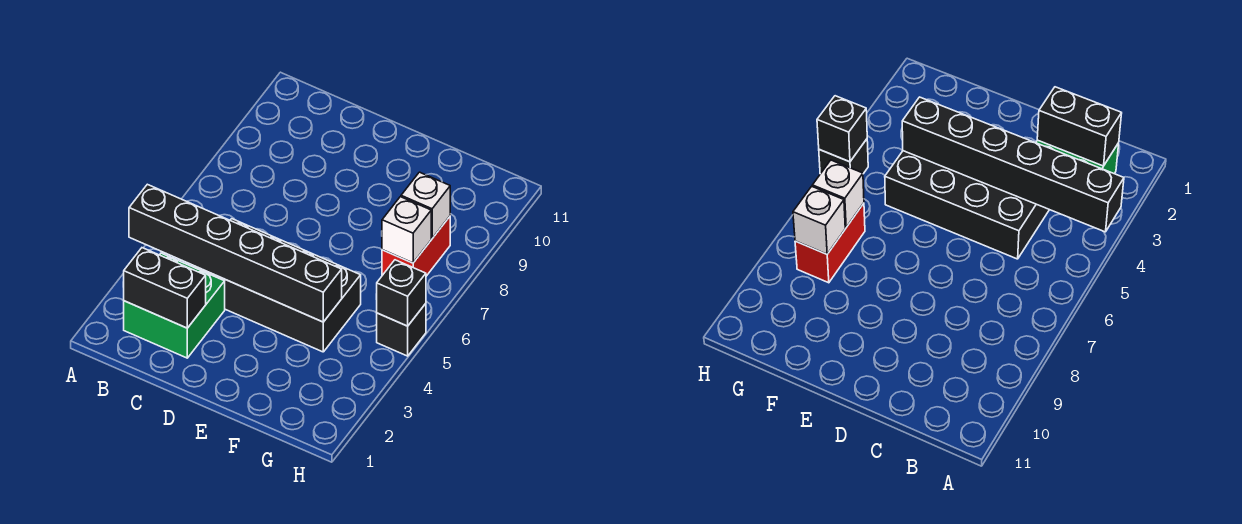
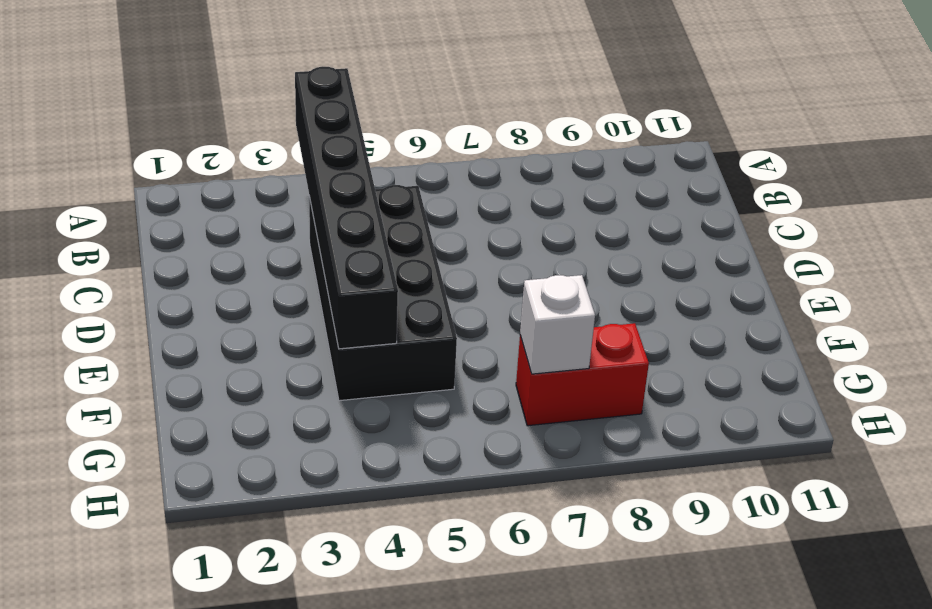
none -> green 2x2 brick [124,253,225,358]
none -> black 1x1 brick [377,304,426,356]

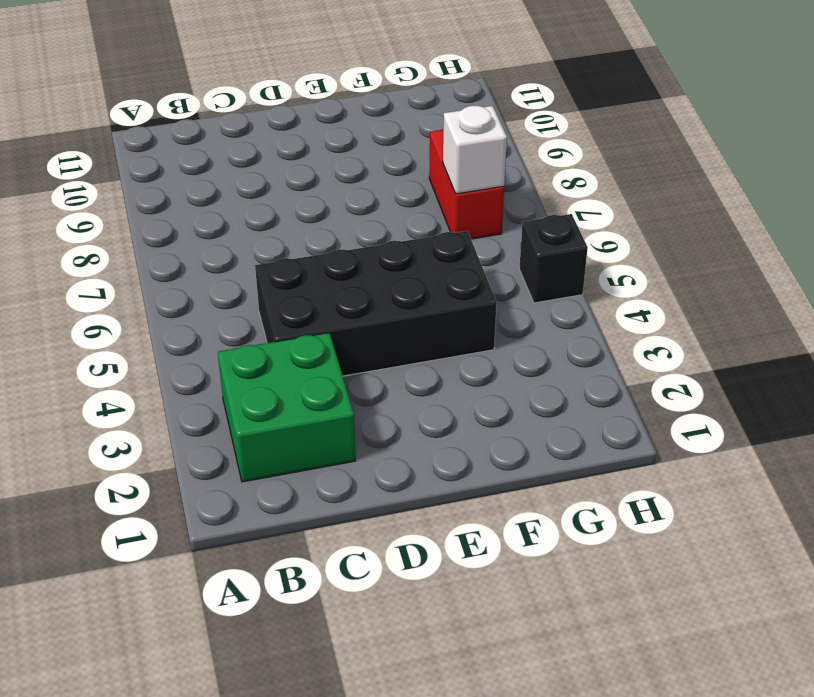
none -> black 1x6 brick [129,184,342,322]
none -> black 1x2 brick [123,248,206,328]

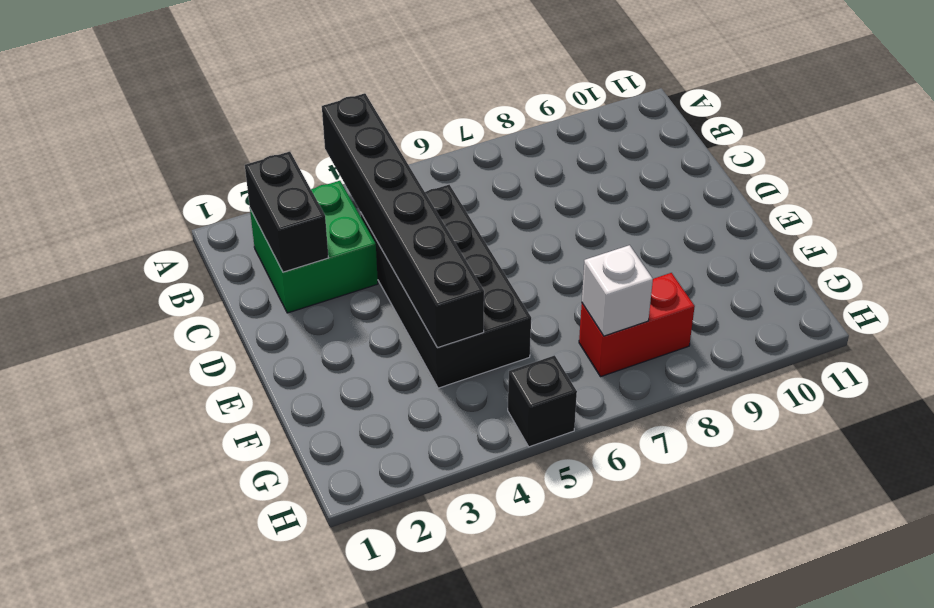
none -> white 1x1 brick [401,172,450,238]
none -> black 1x1 brick [376,260,426,326]

